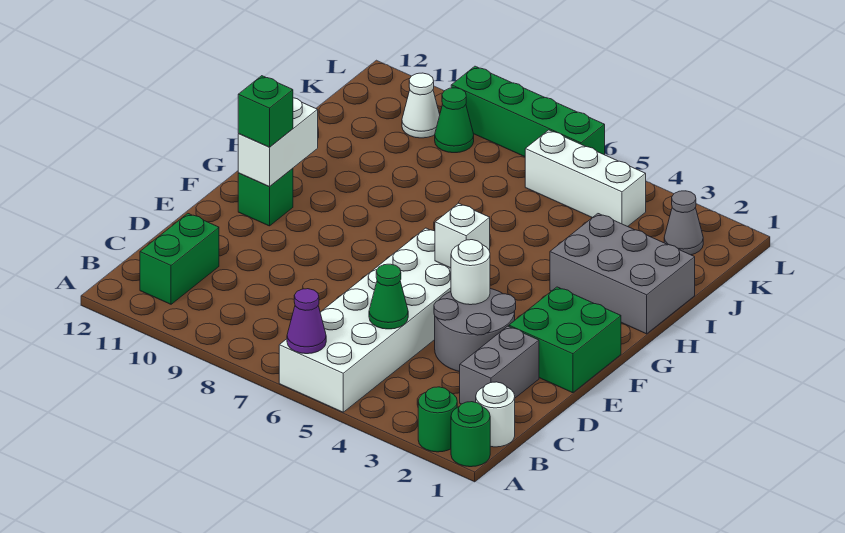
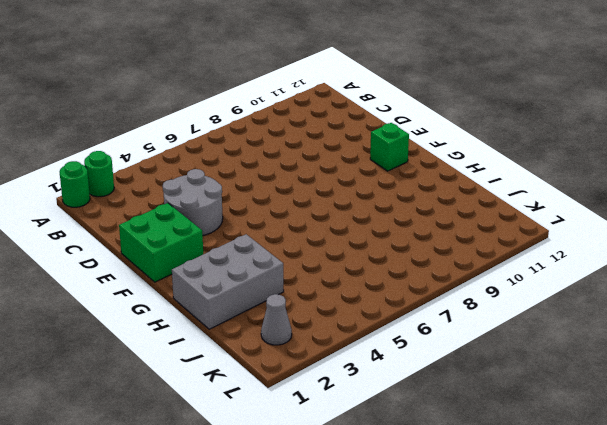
none -> white 2x6 brick [279,228,451,412]
none -> white 1x1 round brick [476,382,515,447]
none -> green 1x2 brick [140,214,219,304]

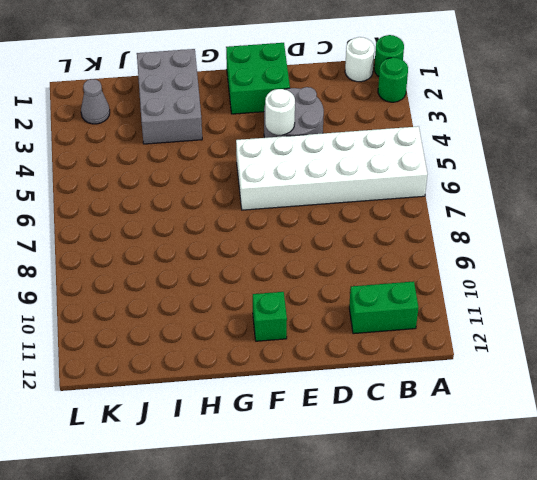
none -> grey 1x2 brick [460,326,539,404]
none -> white 1x3 brick [525,130,646,227]
none -> green 1x1 cone [435,88,474,153]

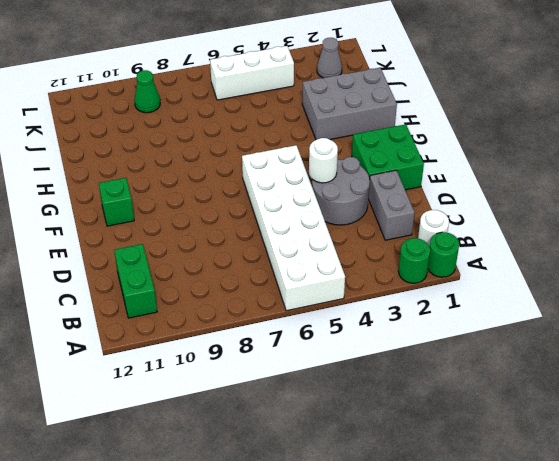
none -> white 1x1 cone [402,73,440,138]
none -> green 1x4 brick [451,66,605,157]
none -> purple 1x1 cone [287,289,326,354]

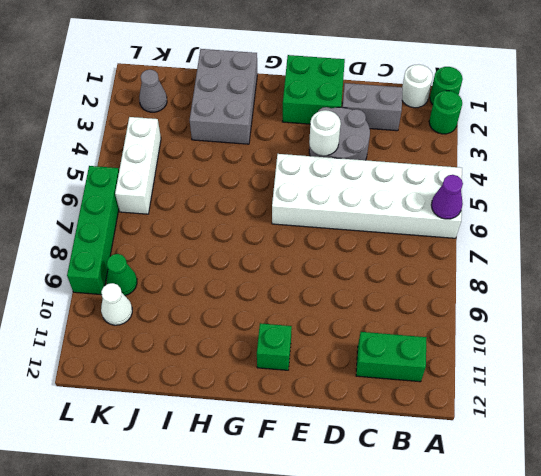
none -> green 1x1 cone [369,264,408,329]
none -> white 1x1 brick [435,203,490,268]
none -> white 1x2 brick [238,98,318,187]

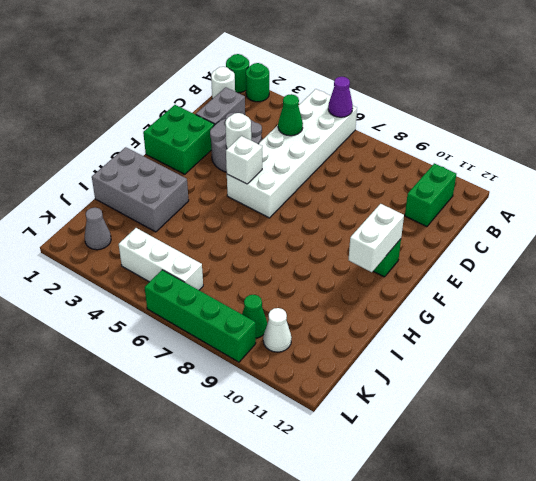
none -> green 1x1 brick [238,76,293,147]

